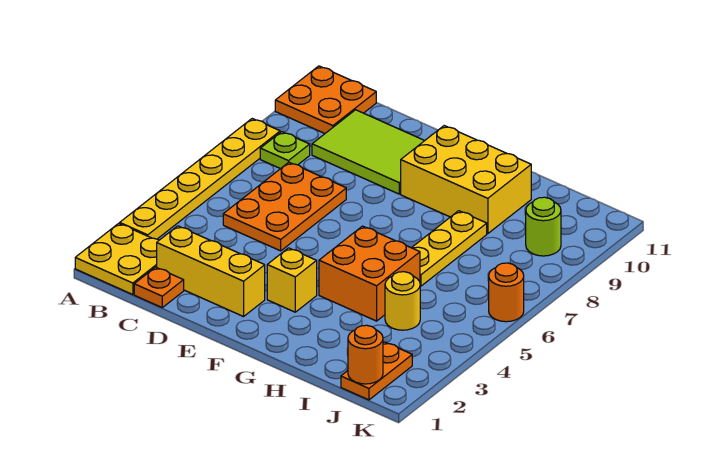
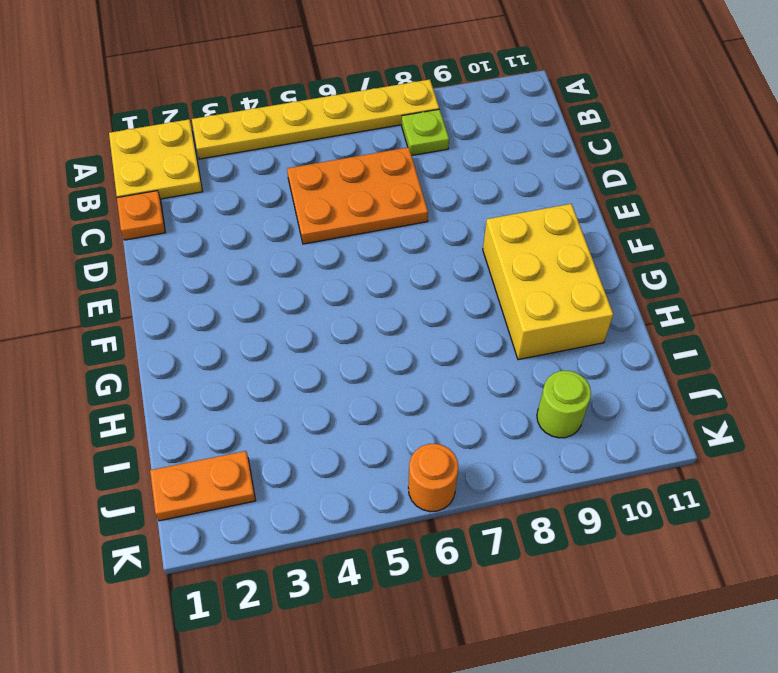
none -> orange 2x2 plate [275,66,376,133]
none -> yellow 1x3 brick [157,226,265,317]
none -> lime 2x3 tile [312,110,425,194]

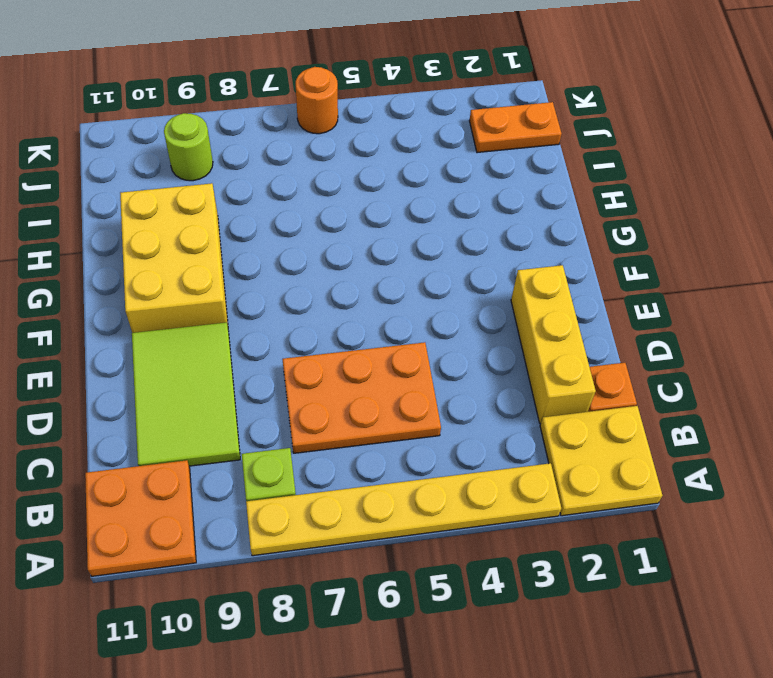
none -> yellow 1x1 brick [267,248,317,312]
none -> orange 2x2 brick [319,226,420,321]
none -> yellow 1x3 plate [411,211,487,286]

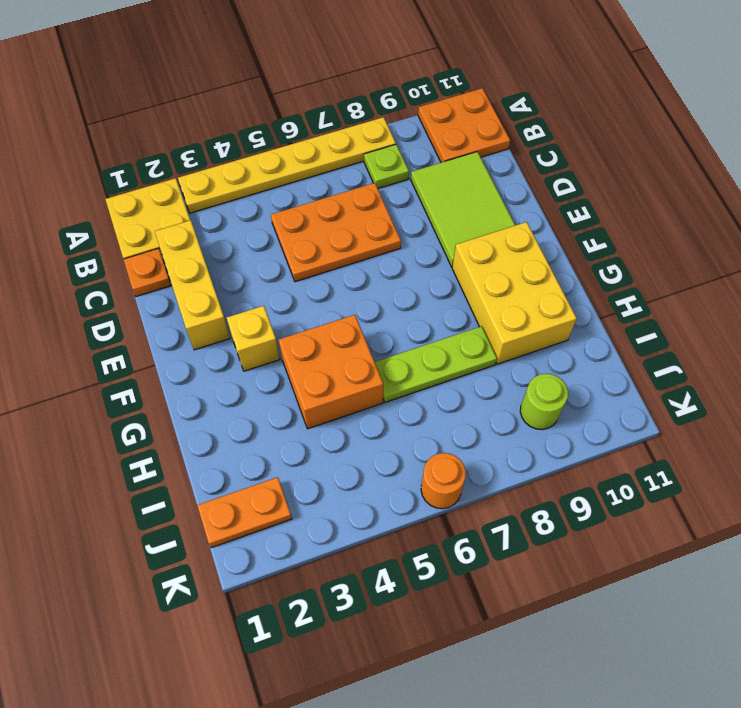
lime 1x3 plate [375,326,497,402] -> yellow 1x3 plate [411,211,487,286]
none -> yellow 1x1 round brick [385,272,420,330]
none -> orange 1x1 round brick [348,325,383,384]

